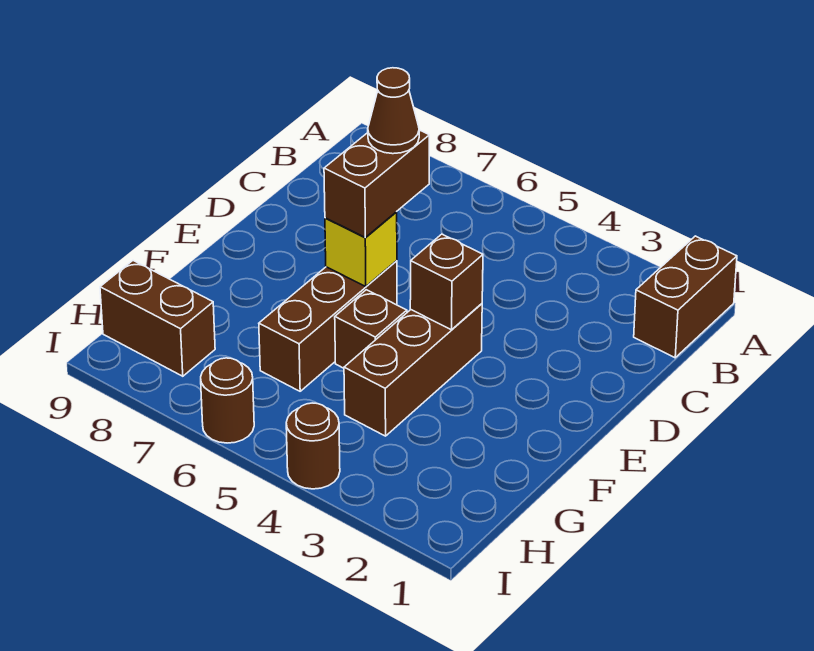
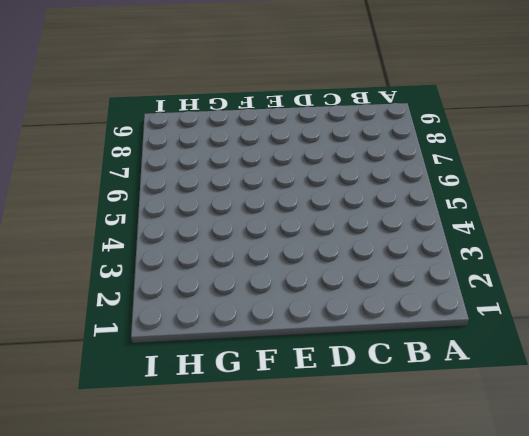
none -> brown 1x2 brick [634,236,737,358]
none -> brown 1x3 brick [344,304,482,436]

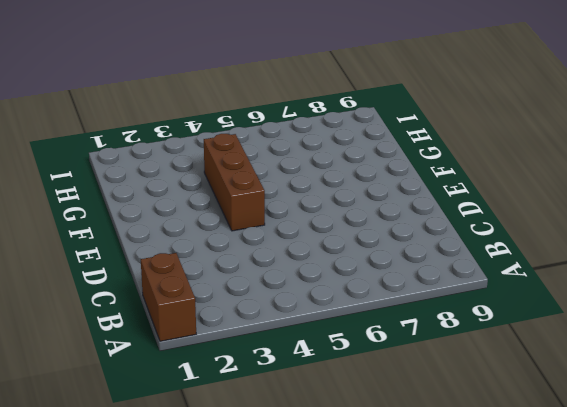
none -> brown 1x3 brick [259,261,397,391]
none -> brown 1x1 brick [335,290,407,368]

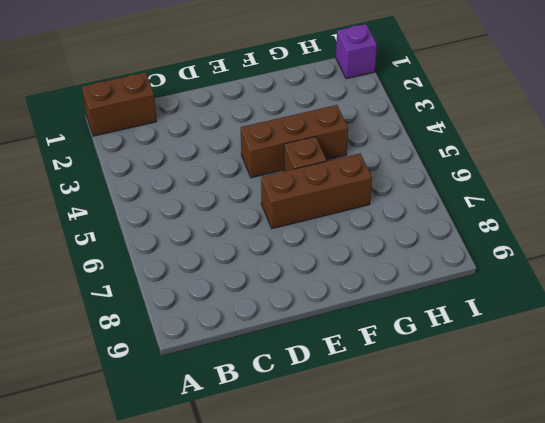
purple 1x1 brick [336,24,377,79] -> none
none -> brown 1x2 brick [100,261,215,376]
none -> brown 1x1 round brick [286,403,340,489]

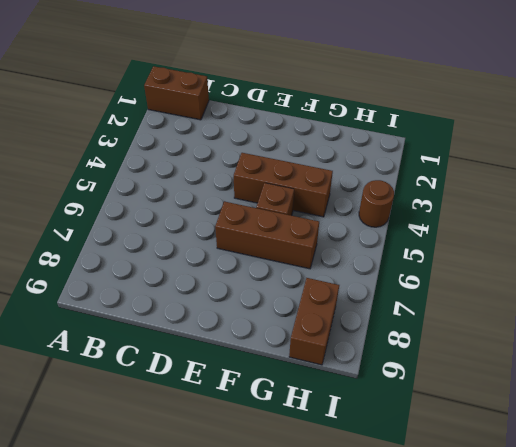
none -> brown 1x1 round brick [201,358,254,443]
none -> brown 1x1 brick [410,234,483,330]

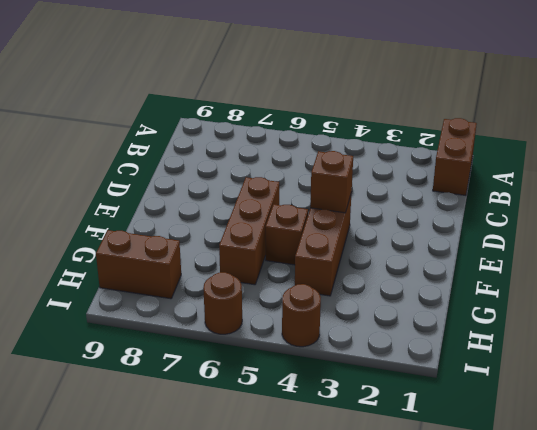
none -> yellow 1x1 brick [325,212,397,287]
none -> brown 1x2 brick [324,130,429,237]

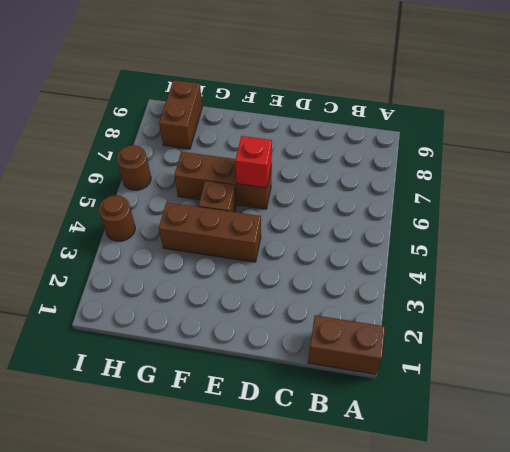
red 1x1 brick [235,136,272,188] -> yellow 1x1 brick [325,212,397,287]
none -> brown 1x1 brick [410,234,483,330]
none -> brown 1x2 brick [324,130,429,237]

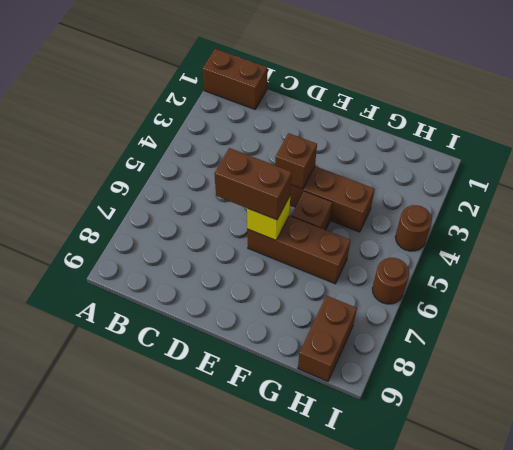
none -> brown 1x1 cone [368,68,419,154]

